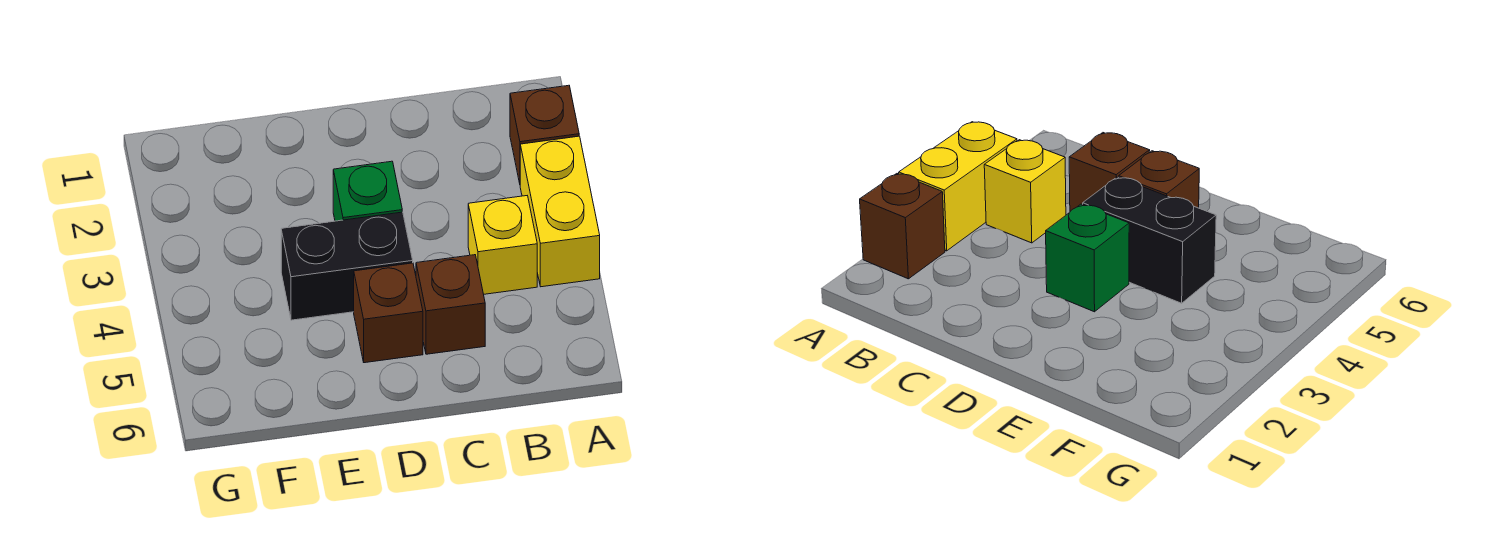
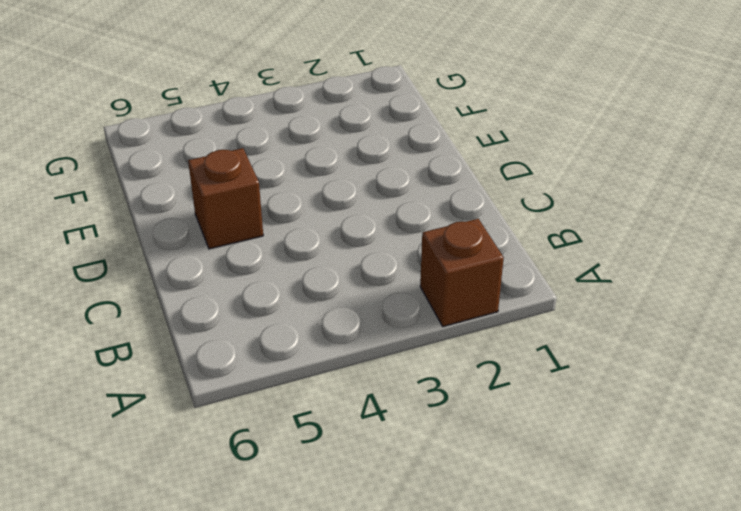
none -> yellow 1x2 brick [520,136,600,287]
none -> yellow 1x1 brick [468,196,537,294]

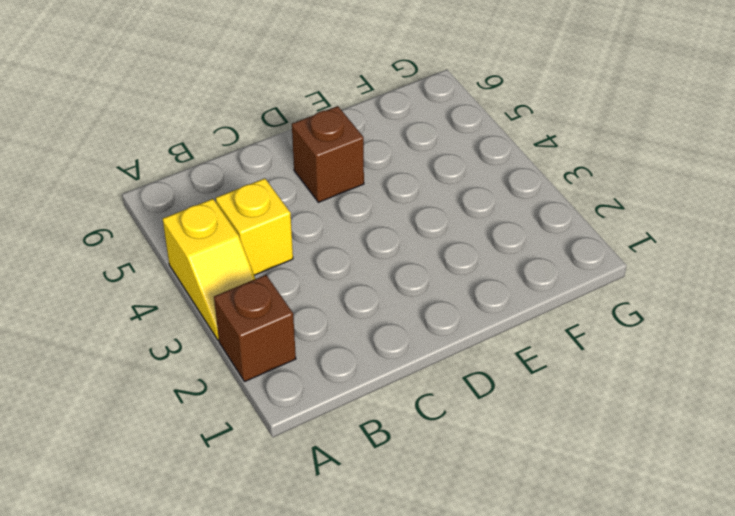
yellow 1x2 slope [163,199,255,340] -> yellow 1x2 brick [520,136,600,287]
none -> brown 1x1 brick [416,255,485,354]
none -> green 1x1 brick [333,161,402,221]

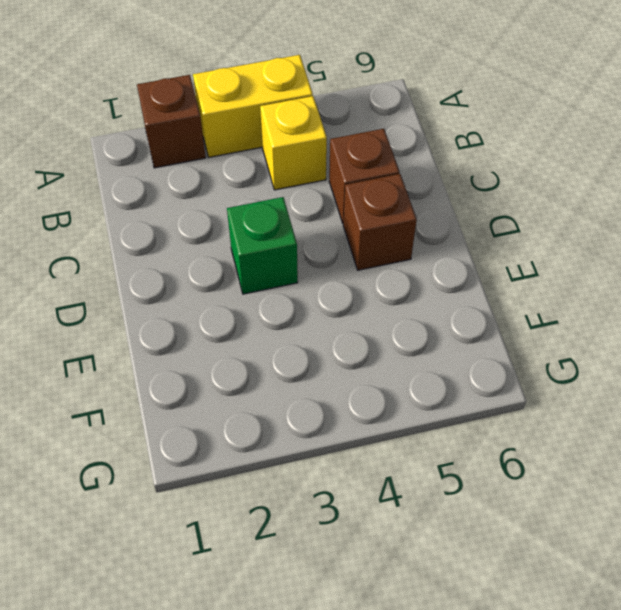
none -> black 1x2 brick [281,212,413,320]

